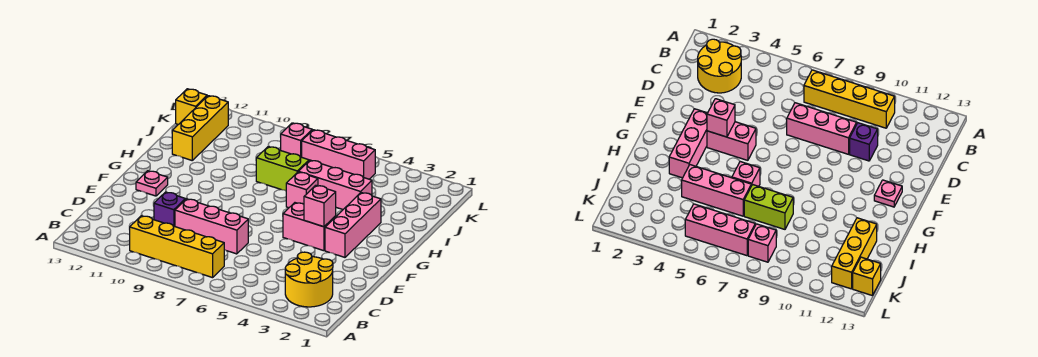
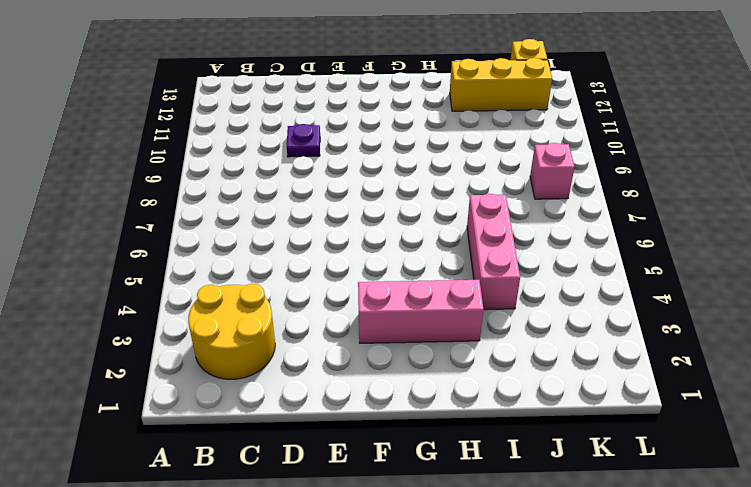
purple 1x1 plate [287,124,320,157] -> purple 1x1 brick [154,192,185,226]
none -> yellow 1x4 brick [130,216,224,278]
none -> pink 1x3 brick [175,199,248,254]
none -> pink 1x2 brick [283,203,336,251]

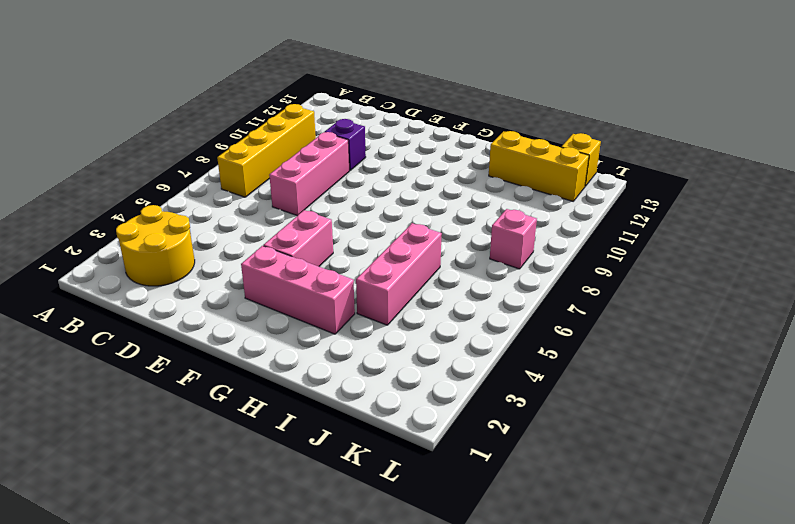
none -> pink 1x1 plate [136,171,168,196]
none -> pink 1x1 brick [286,172,318,208]
none -> lime 1x2 brick [256,147,309,191]

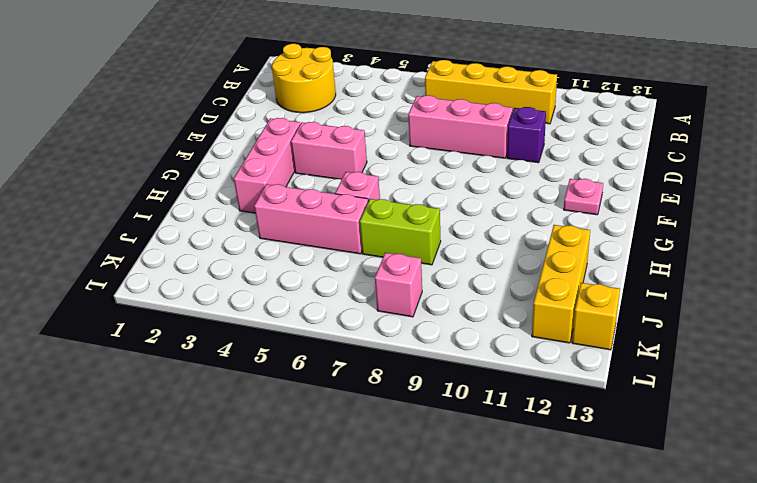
none -> pink 1x3 brick [302,130,375,179]
none -> pink 1x1 brick [304,185,336,227]

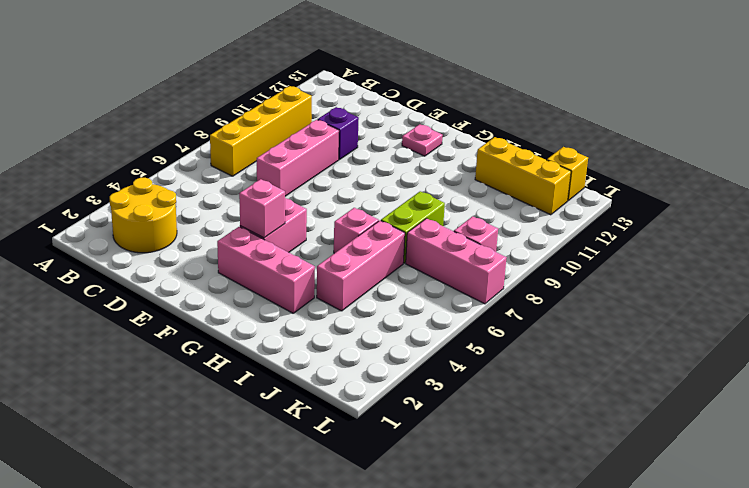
pink 1x3 brick [406,218,507,304] -> pink 1x3 brick turned to [302,130,375,179]

